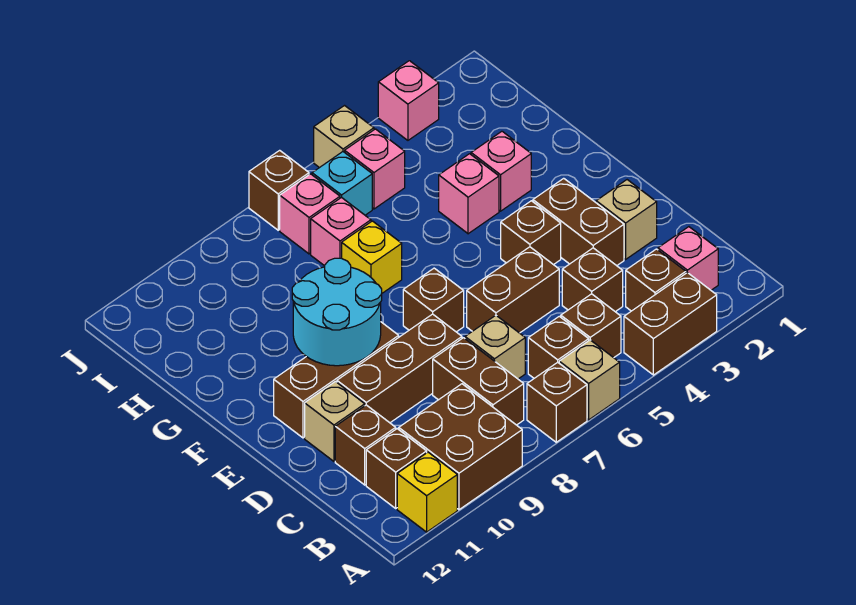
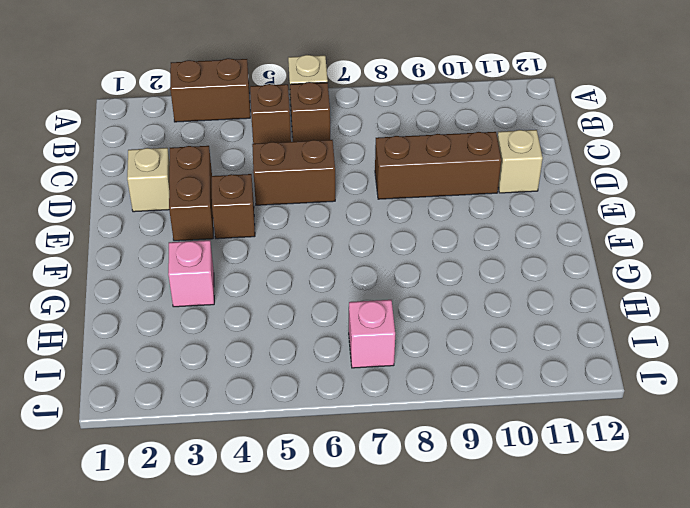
none -> brown 1x1 brick [527,362,587,442]
none -> brown 2x2 brick [399,384,522,510]
none -> yellow 1x1 brick [397,452,457,532]
none -> pink 1x1 brick [658,227,718,290]

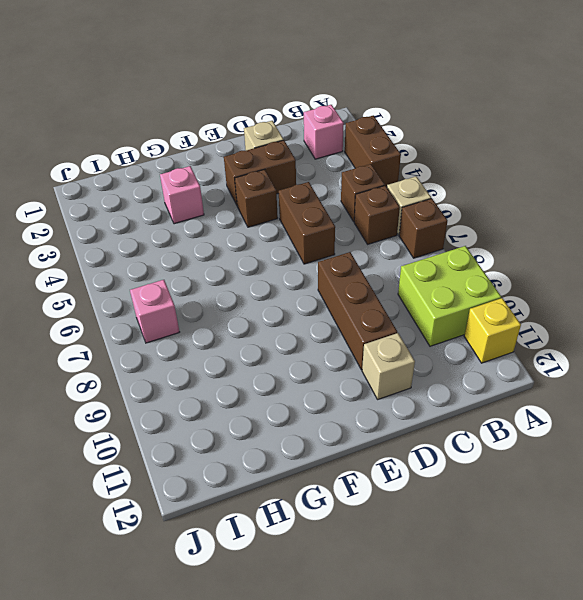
lime 2x2 brick [398,246,501,346] -> brown 2x2 brick [399,384,522,510]
none -> brown 1x1 brick [626,249,686,311]
none -> brown 1x2 brick [433,338,524,425]
none -> brown 1x1 brick [366,429,427,508]
none -> brown 1x1 brick [562,248,623,312]

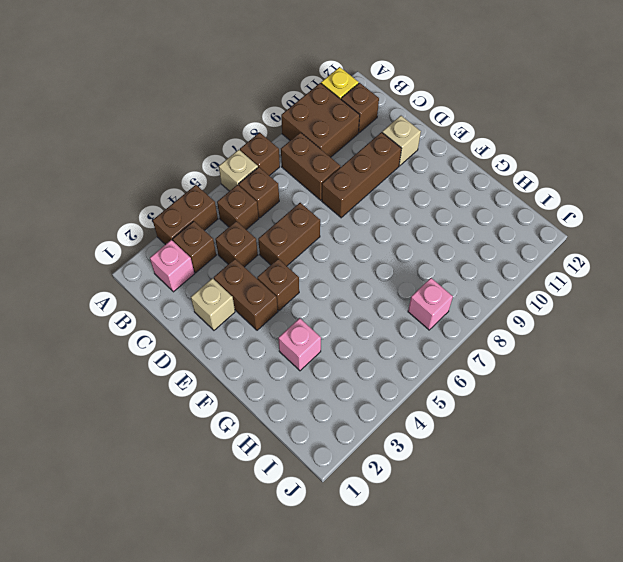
none -> tan 1x1 brick [465,315,525,379]
none -> brown 1x1 brick [335,405,396,485]
none -> brown 1x1 brick [403,268,464,332]
none -> brown 1x3 brick [274,322,399,438]

